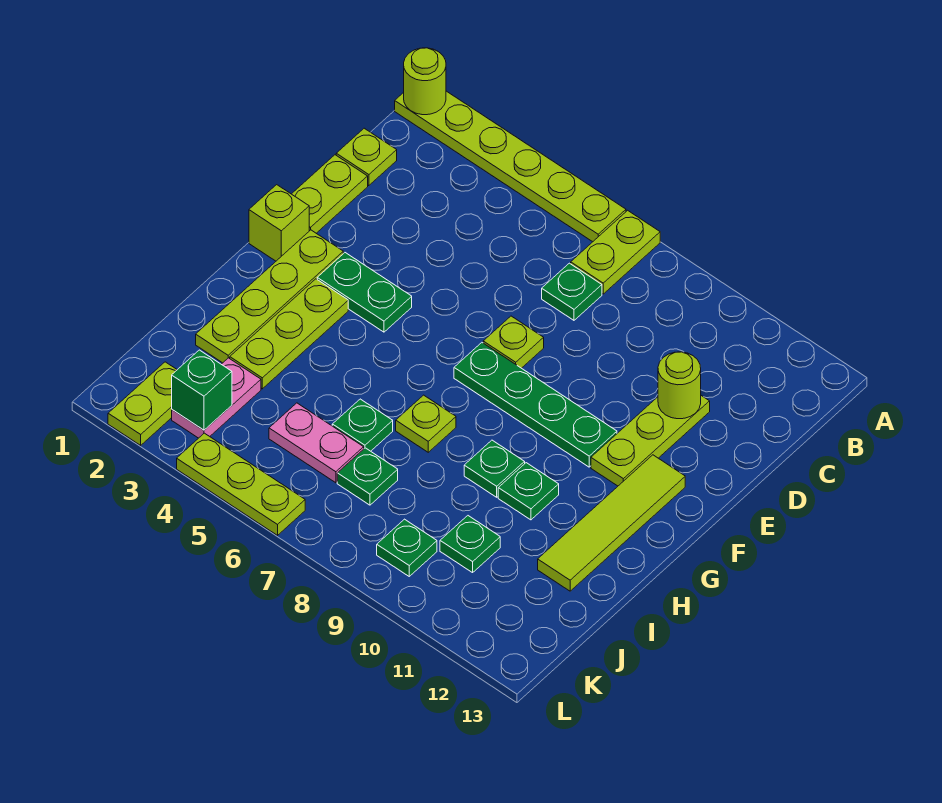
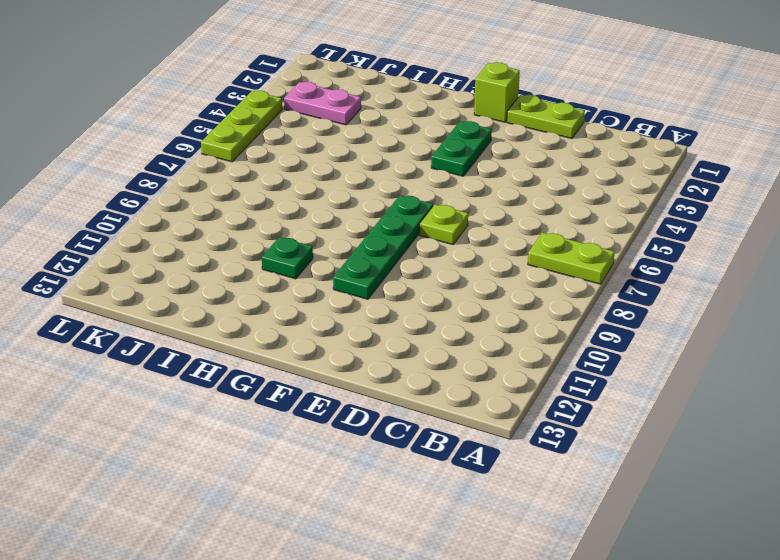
none -> lime 1x6 plate [395,91,626,242]
none -> lime 1x1 plate [336,128,397,186]
none -> green 1x1 plate [542,263,602,320]

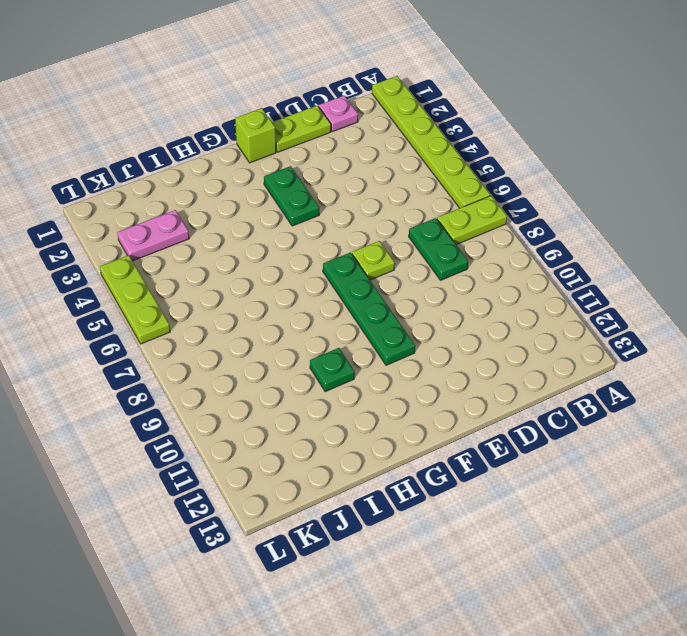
pink 1x1 plate [319,96,358,132] -> lime 1x1 plate [336,128,397,186]
green 1x2 plate [409,218,468,280] -> green 1x1 plate [542,263,602,320]
none -> lime 1x3 plate [591,396,710,486]
none -> lime 1x4 plate [196,230,343,363]
none -> lime 1x4 tile [538,455,685,591]

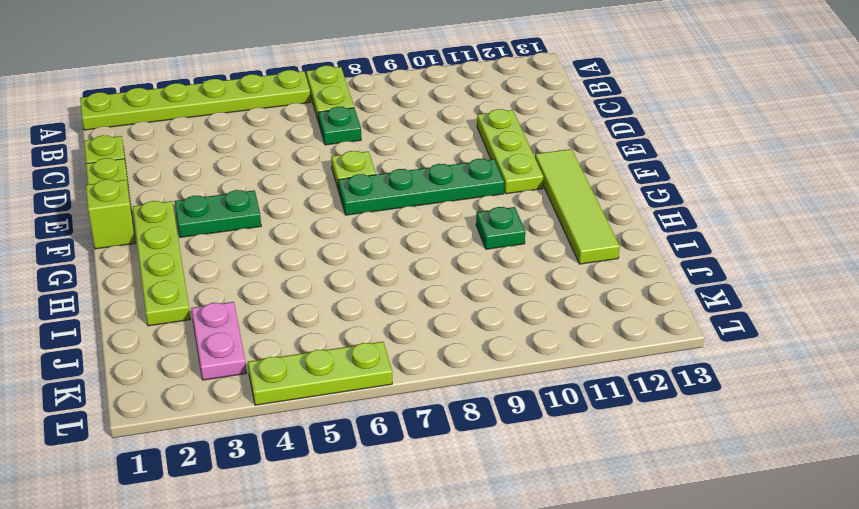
none -> lime 1x3 plate [230,279,348,389]
none -> lime 1x1 plate [396,395,456,452]
none -> green 1x1 plate [464,440,525,497]

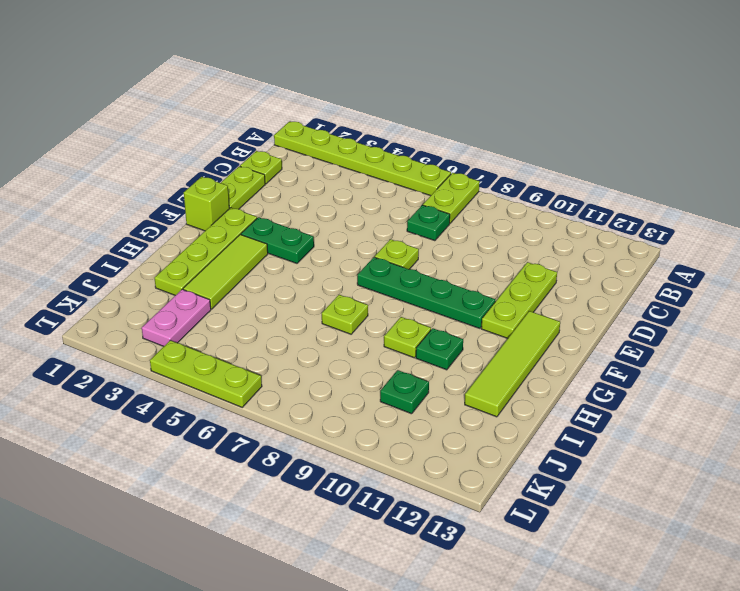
lime 1x3 tile [183,235,268,309] -> lime 1x3 plate [230,279,348,389]
lime 1x1 plate [384,317,431,358] -> green 1x1 plate [464,440,525,497]
none -> green 1x1 plate [332,399,393,451]
none -> pink 1x2 plate [269,403,364,483]
none -> green 1x1 plate [337,448,398,505]

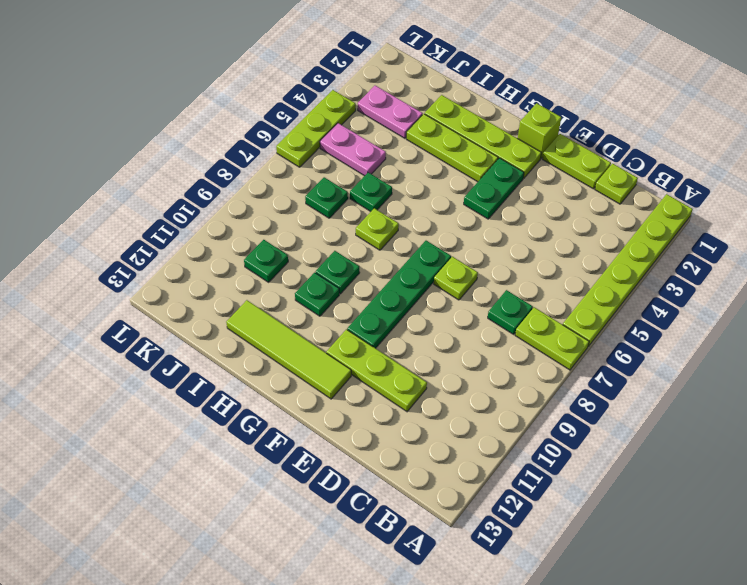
pink 1x2 plate [320,123,386,176] -> pink 1x2 plate turned to [269,403,364,483]
none -> lime 1x2 plate [108,362,177,445]
none -> green 1x1 plate [377,519,437,576]
none -> lime 1x1 round brick [404,48,446,115]

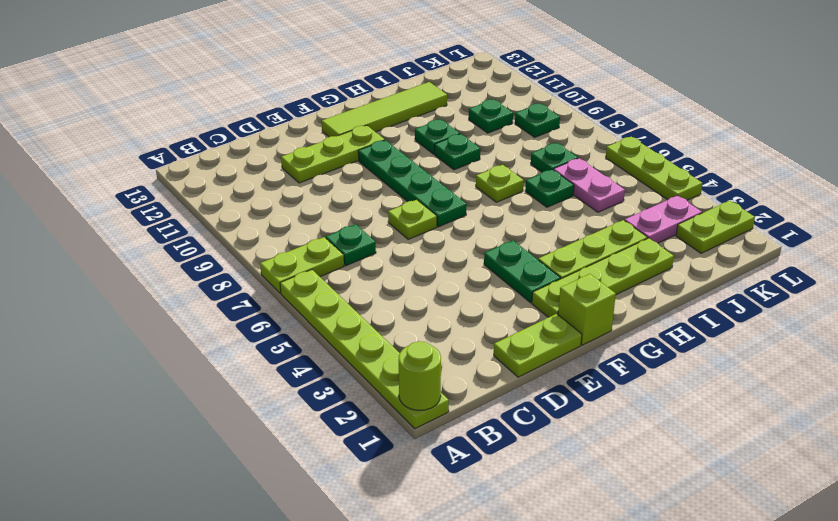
none -> lime 1x1 plate [336,128,397,186]
none -> lime 1x1 round brick [658,352,701,419]
none -> green 1x1 brick [172,350,232,430]

